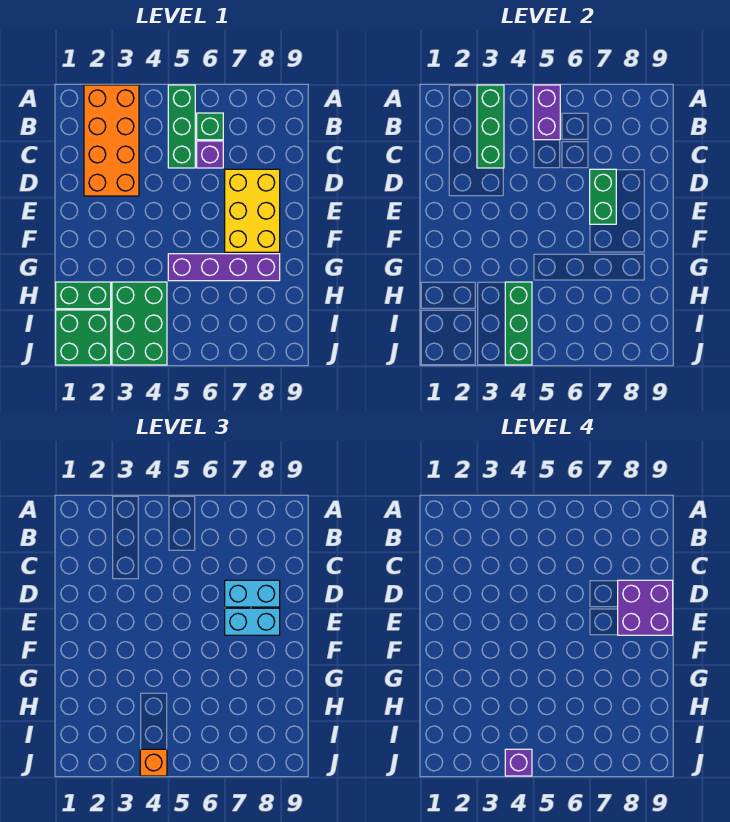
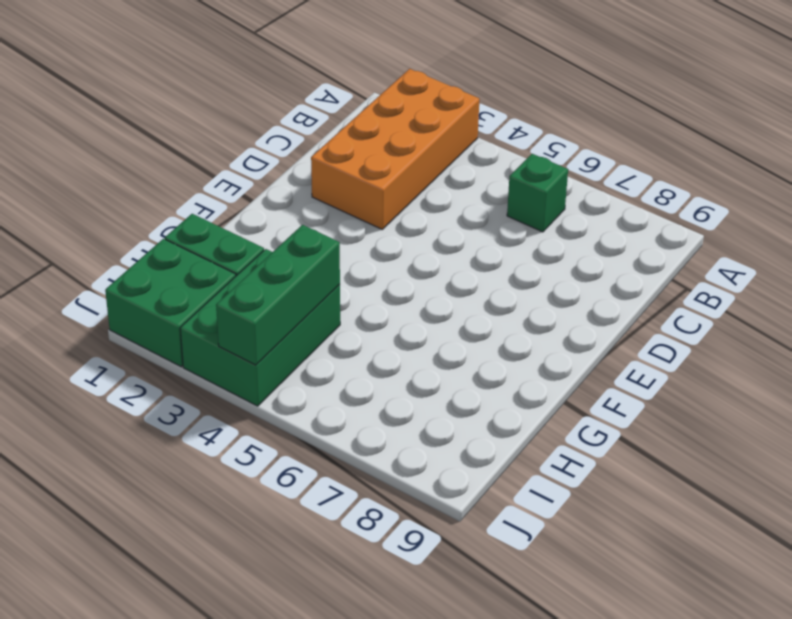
none -> green 1x3 brick [168,85,195,168]
none -> purple 1x1 brick [197,141,223,168]
none -> yellow 2x3 brick [225,169,280,252]

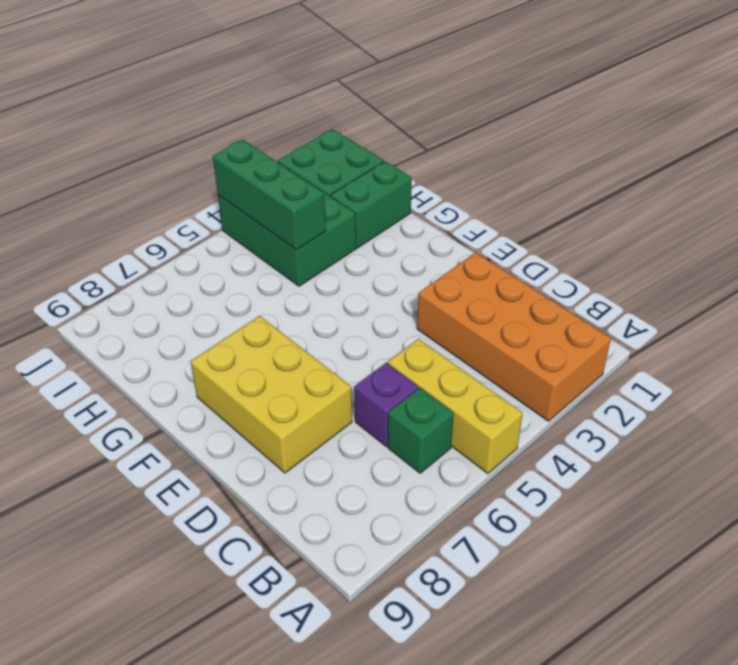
yellow 1x3 brick [388,339,523,474] -> green 1x3 brick [168,85,195,168]
none -> purple 1x4 brick [168,254,280,281]
none -> green 1x3 brick [477,85,504,168]
none -> purple 1x2 brick [533,85,560,140]

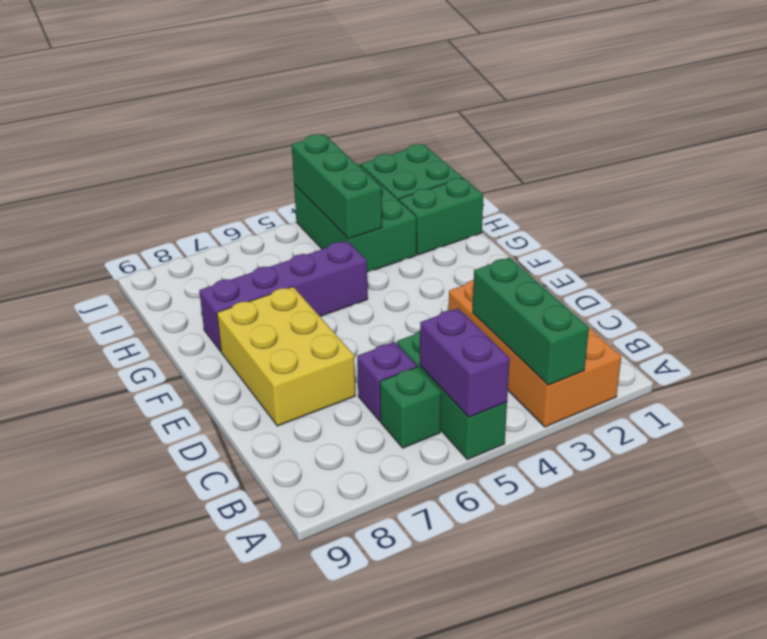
none -> green 1x2 brick [590,169,616,224]
none -> cyan 1x2 brick [225,580,280,607]
none -> cyan 1x2 brick [225,608,280,635]

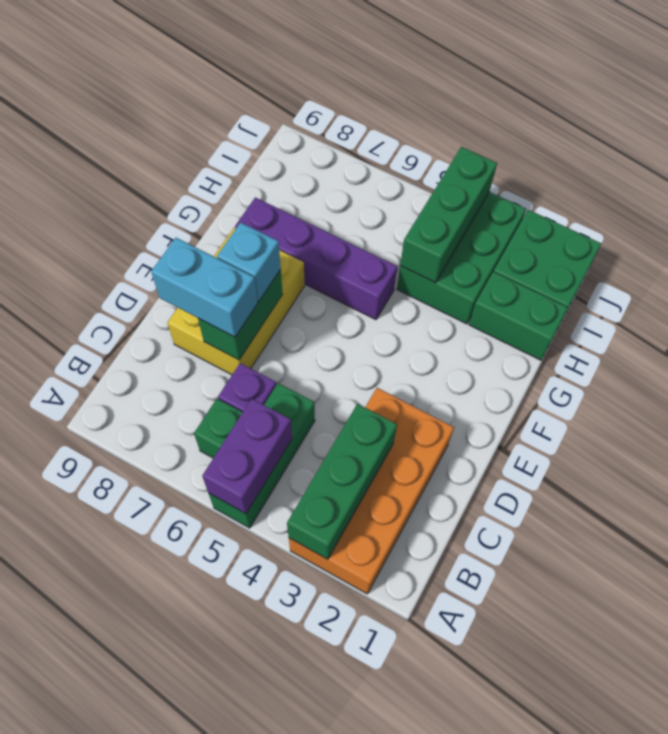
cyan 1x1 brick [217,223,281,301] -> cyan 1x2 brick [225,608,280,635]
none -> orange 1x1 brick [140,749,167,776]
none -> purple 2x2 brick [618,580,673,635]
none -> purple 1x1 brick [505,749,532,776]

